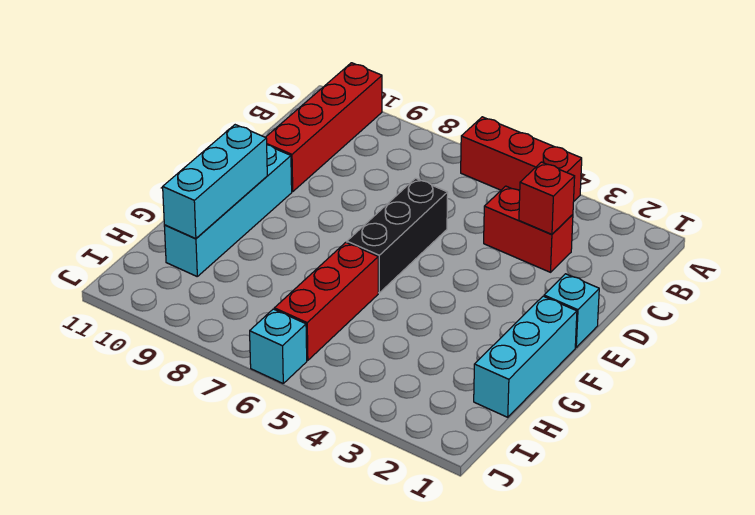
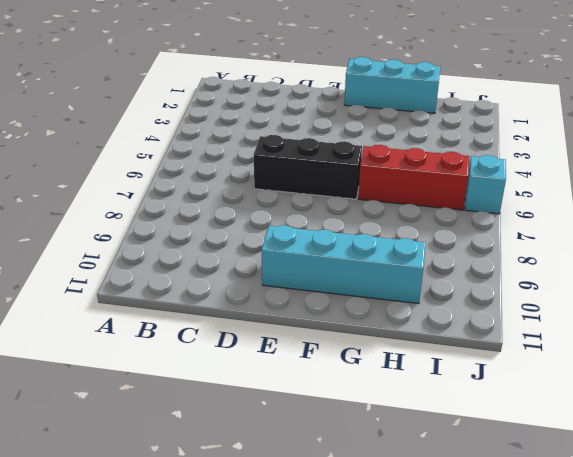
none -> red 1x3 brick [461,117,582,201]
none -> red 1x4 brick [266,63,382,192]

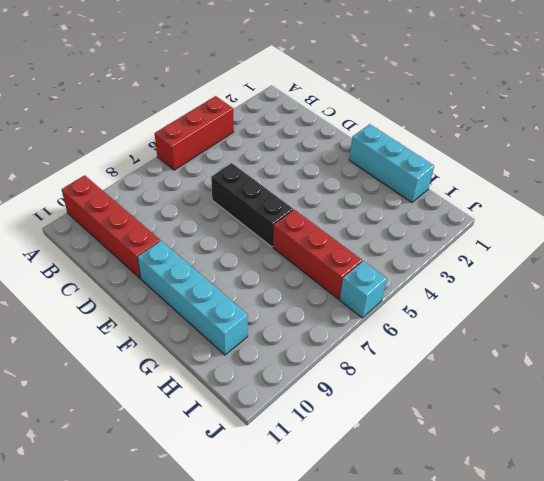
none -> red 1x2 brick [484,186,573,272]
none -> cyan 1x1 brick [544,274,599,347]

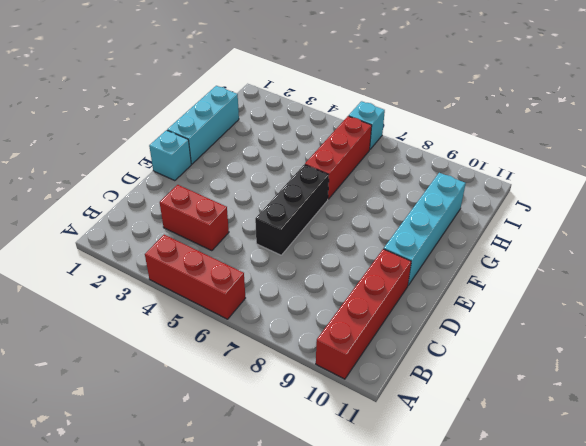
none -> red 1x1 brick [519,162,575,234]
none -> cyan 1x3 brick [163,125,267,239]

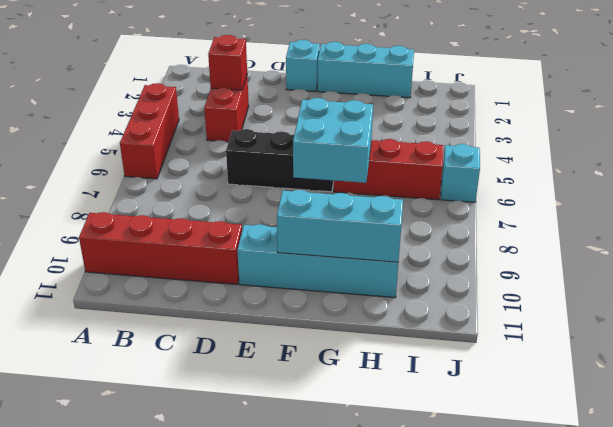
cyan 2x2 brick [293,98,373,183] -> none

